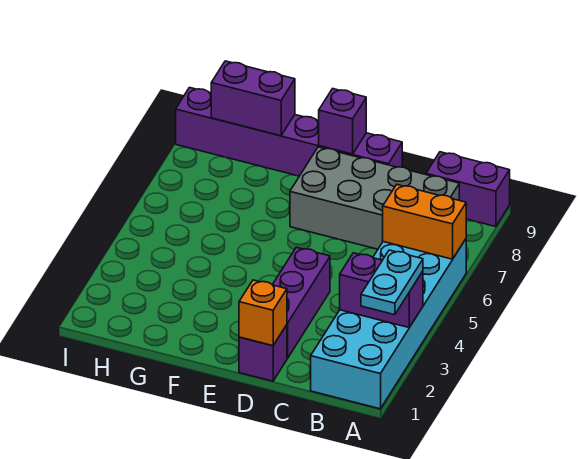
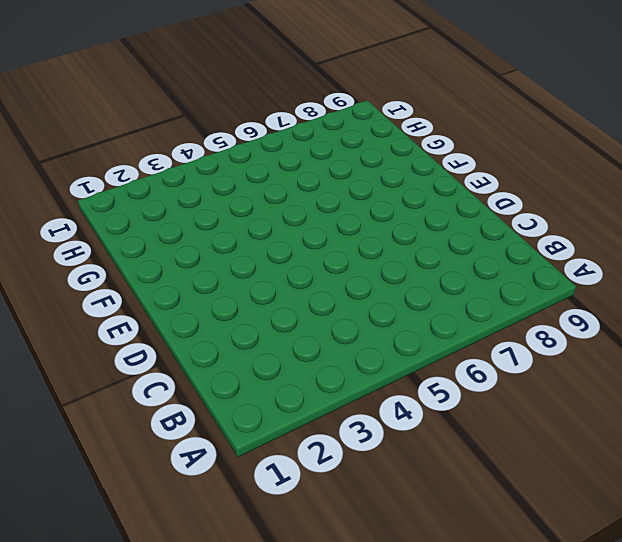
none -> cyan 2x6 brick [311,239,466,409]
none -> purple 1x2 brick [426,152,510,227]
none -> grey 2x4 brick [290,147,459,249]

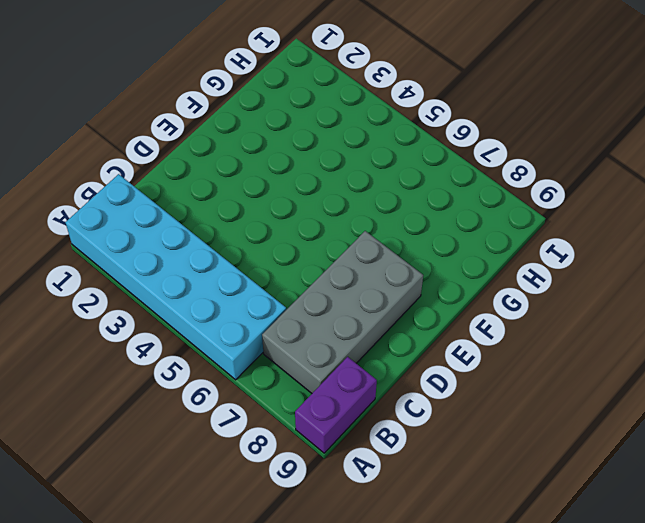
none -> purple 1x1 brick [239,325,287,381]
none -> purple 1x3 brick [272,247,330,359]
none -> purple 1x6 brick [176,88,402,176]

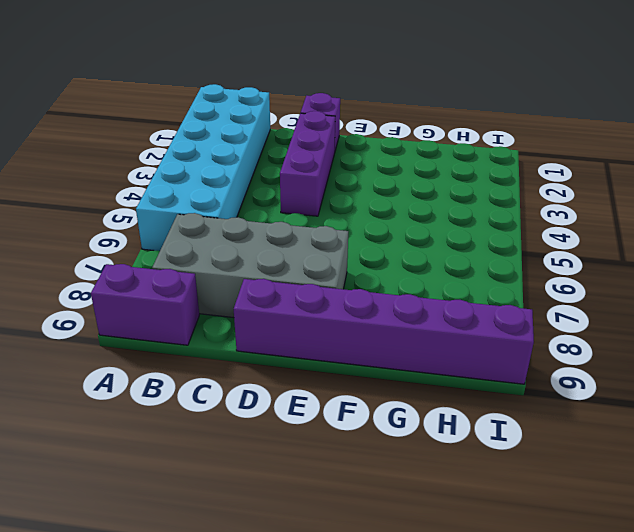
none -> purple 1x2 brick [340,253,423,327]
none -> orange 1x2 brick [383,185,466,259]
none -> orange 1x1 brick [239,280,287,346]

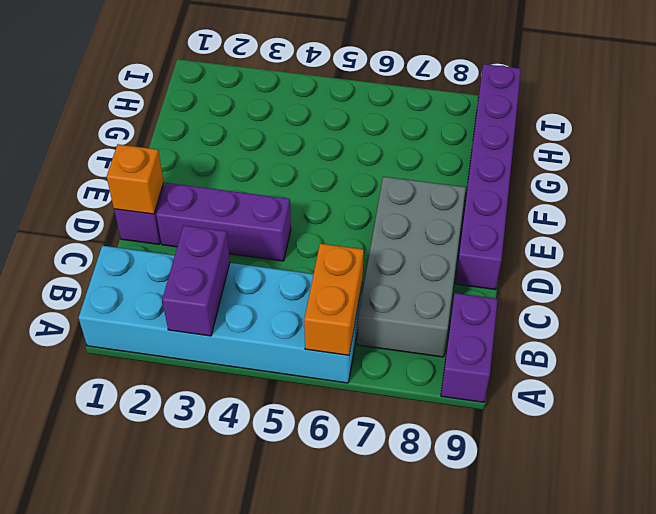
none -> purple 1x1 brick [319,89,366,154]
none -> purple 1x2 brick [211,61,295,136]
none -> cyan 1x2 plate [361,250,423,315]

